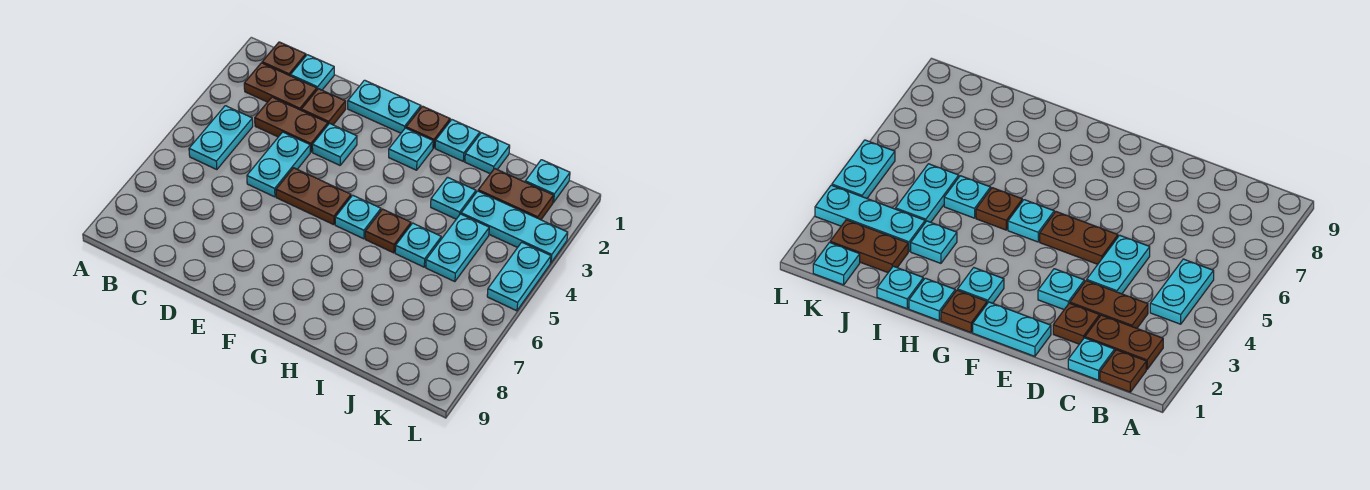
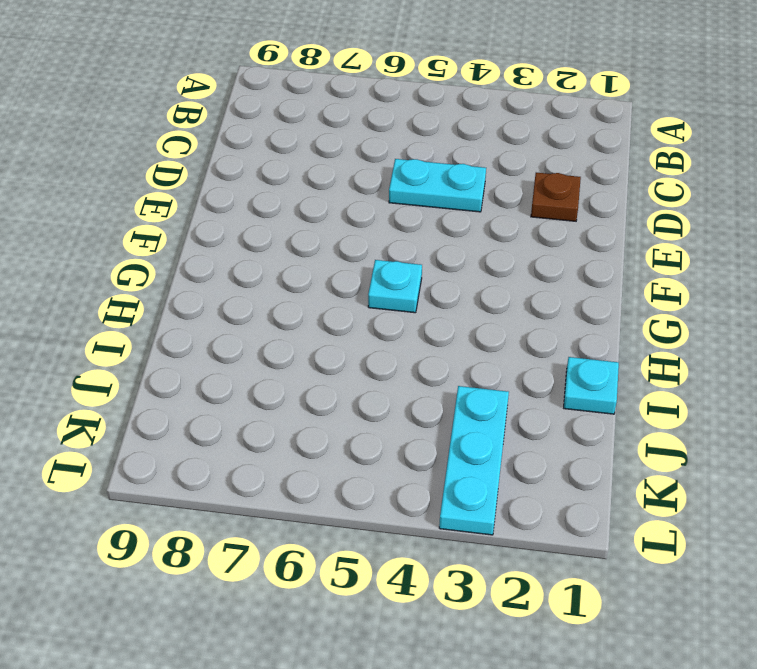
none -> brown 1x1 plate [262,42,306,76]
none -> brown 1x2 plate [244,63,317,110]
none -> cyan 1x2 plate [189,106,253,170]

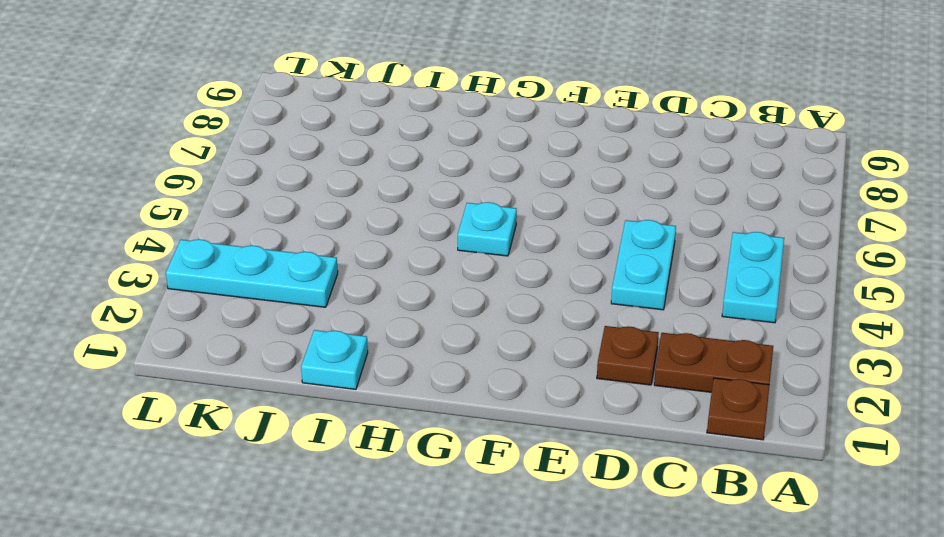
none -> cyan 1x1 plate [290,55,334,90]
none -> brown 1x2 plate [255,97,328,152]
none -> cyan 1x2 plate [348,80,421,133]

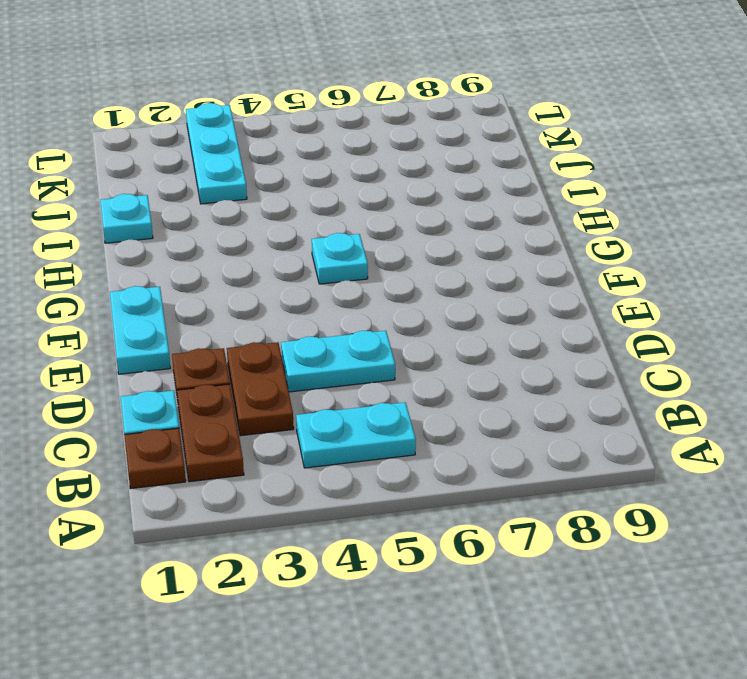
none -> cyan 1x1 plate [312,124,357,165]
none -> brown 1x2 plate [276,168,351,225]
none -> brown 1x1 plate [406,106,450,148]

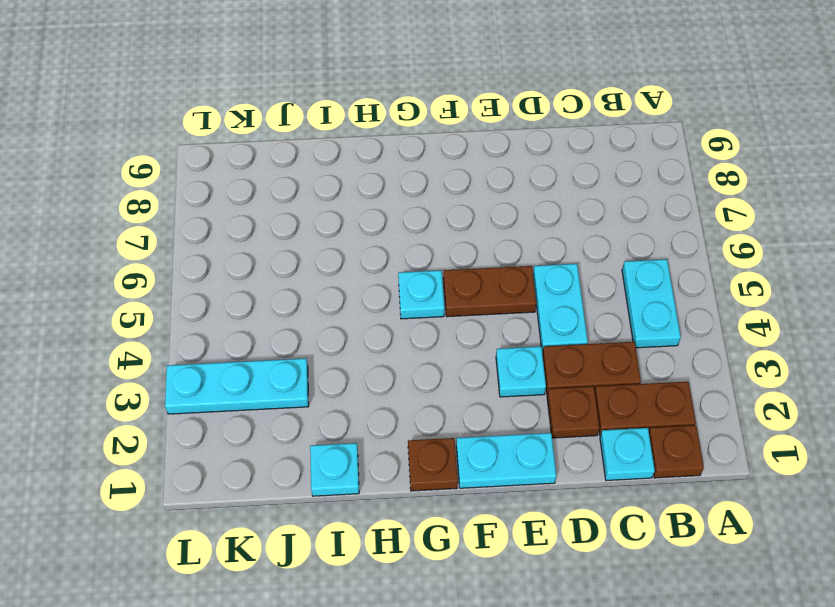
none -> cyan 1x1 plate [389,128,433,170]
none -> cyan 1x1 plate [435,120,480,161]
none -> brown 1x1 plate [365,209,411,253]

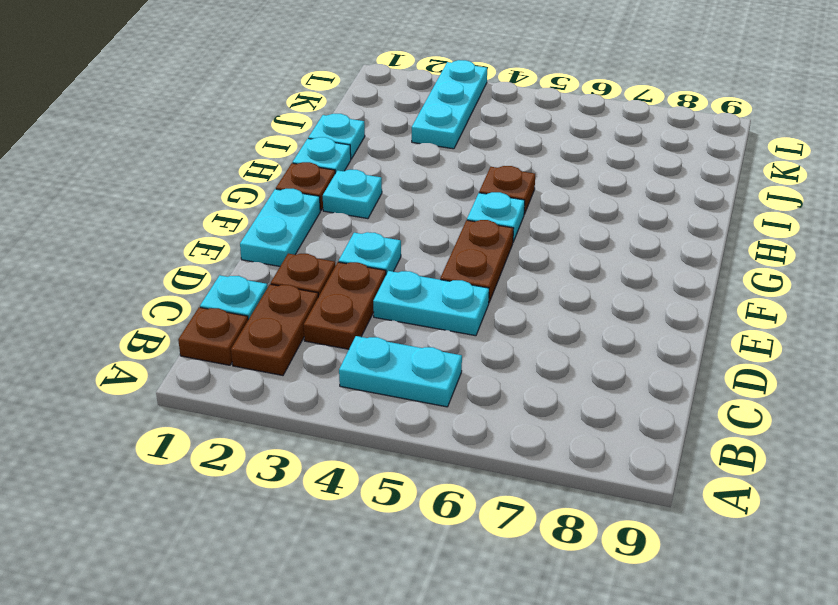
none -> cyan 1x1 plate [431,177,476,219]
none -> cyan 1x1 plate [395,223,441,267]
none -> brown 1x2 plate [478,168,554,220]

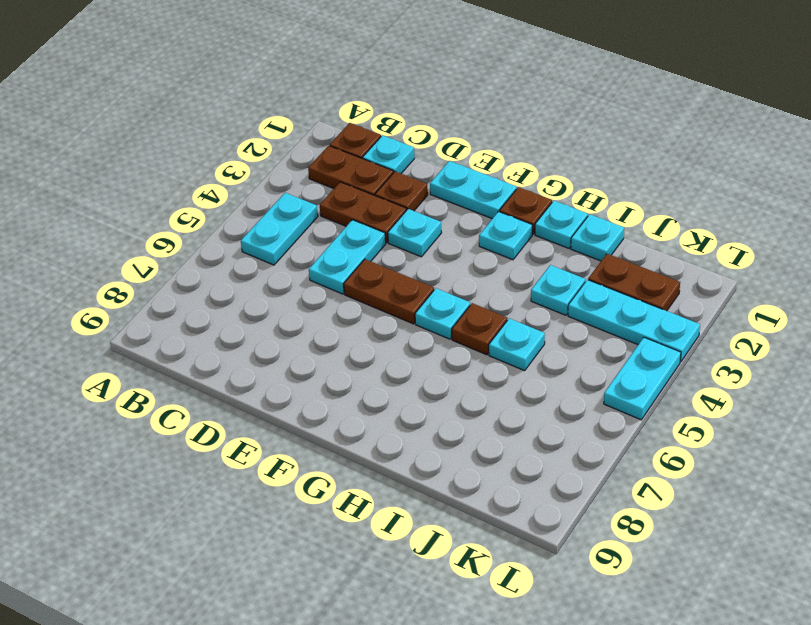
none -> cyan 1x2 plate [426,214,489,282]
none -> cyan 1x1 plate [525,160,570,202]

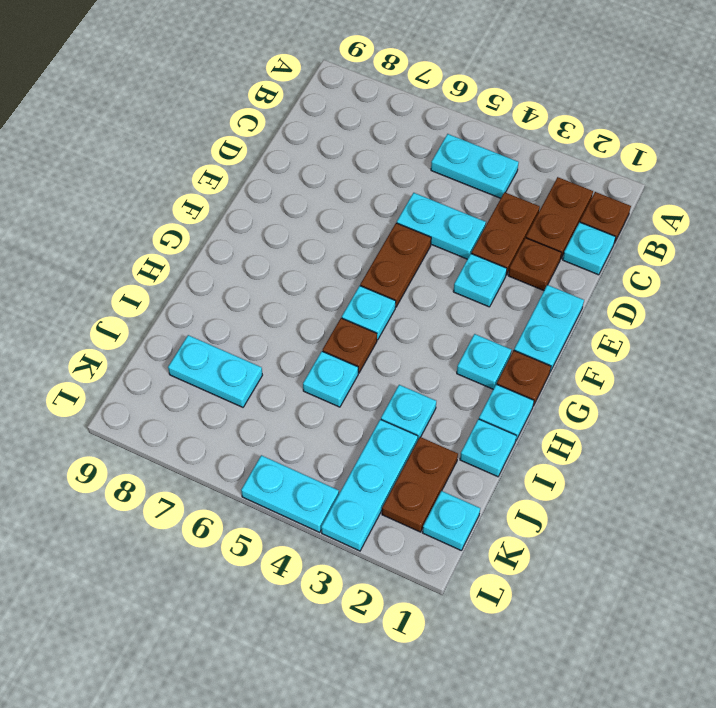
cyan 1x2 plate [168,335,262,407] -> cyan 1x2 plate moved to [426,214,489,282]

